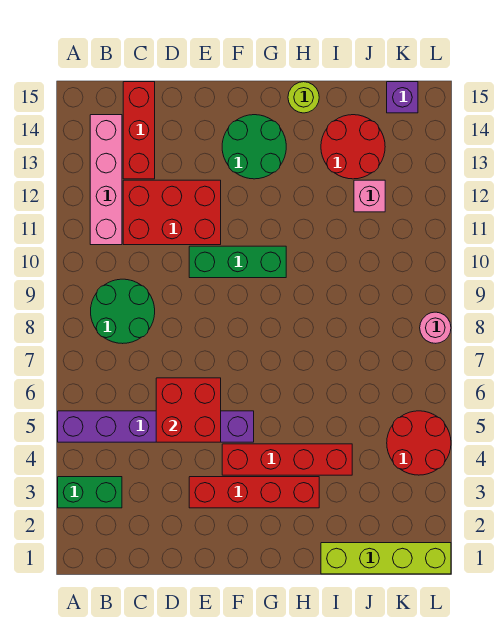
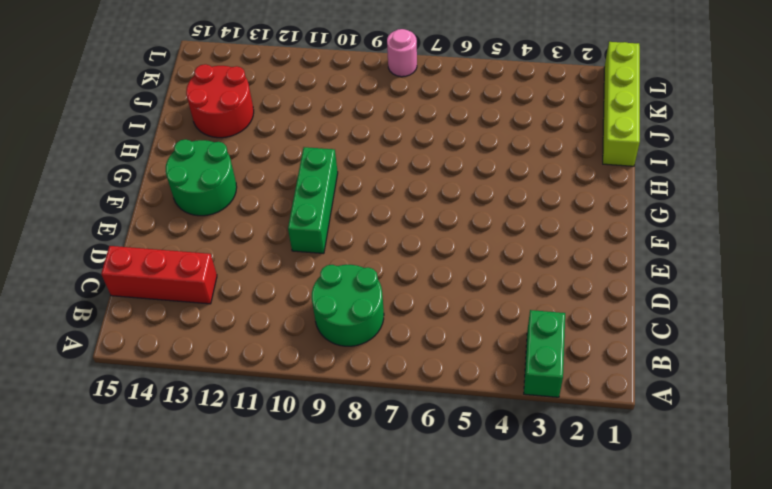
none -> purple 1x6 brick [58,411,254,442]
none -> pink 1x4 brick [90,115,122,245]
none -> red 2x3 brick [123,180,221,245]

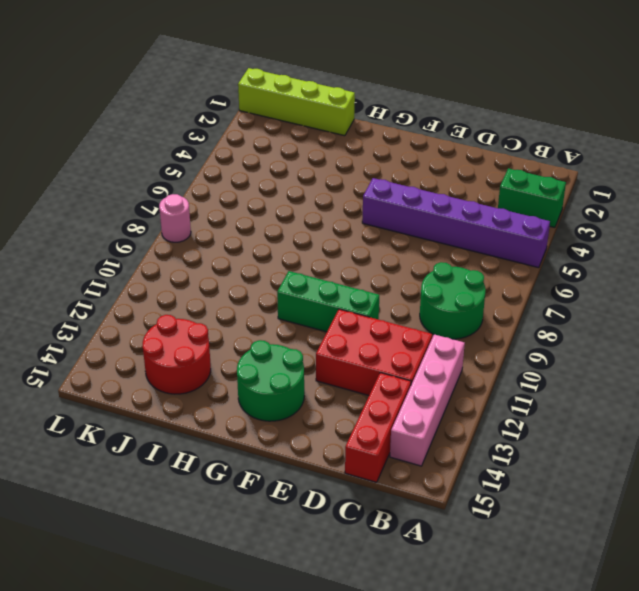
none -> red 1x4 brick [189,477,319,508]
none -> red 1x4 brick [222,444,352,475]
none -> lime 1x1 round brick [288,82,319,113]

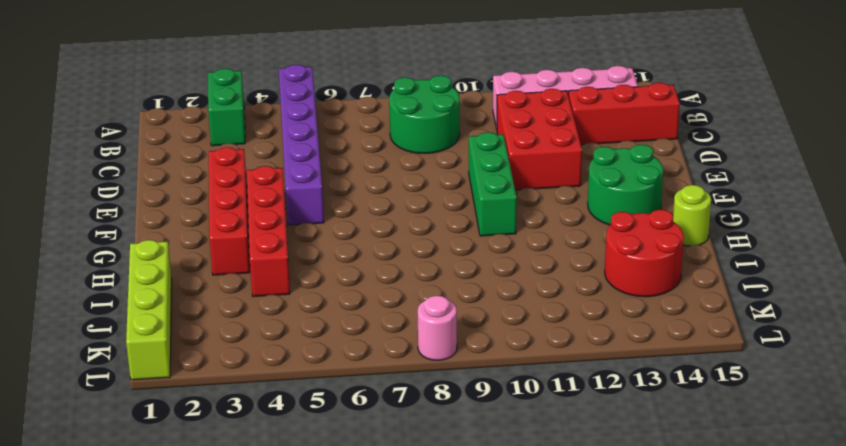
none -> pink 1x1 brick [354,180,385,212]
none -> red 2x2 round brick [387,411,451,475]
none -> purple 1x1 brick [387,82,418,113]

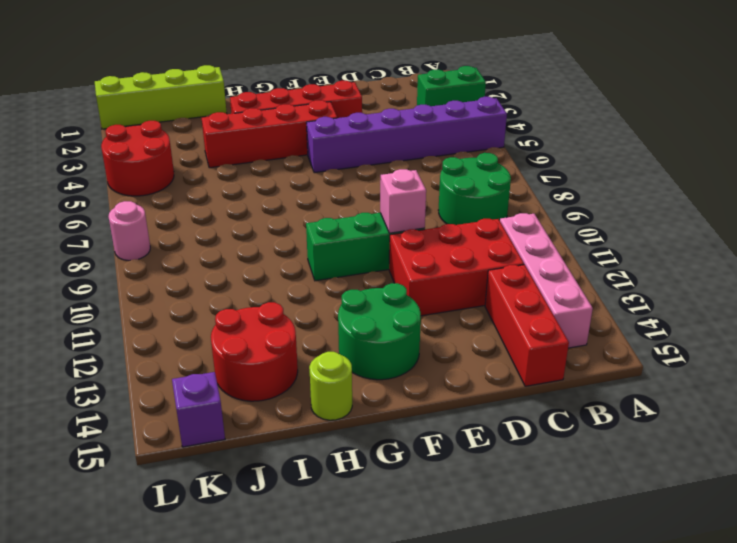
pink 1x1 brick [380,169,426,233] -> pink 1x1 brick moved to [354,180,385,212]
none -> red 2x2 brick [156,378,221,442]

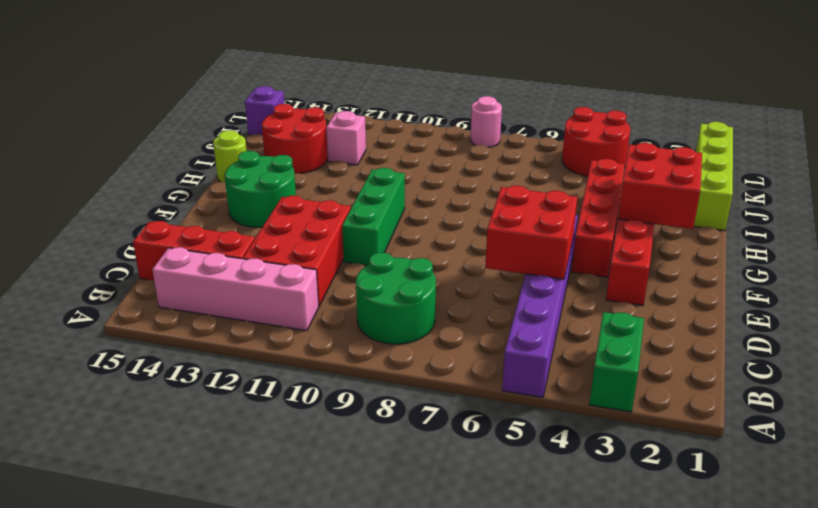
red 2x2 brick [618,143,702,229] -> none

